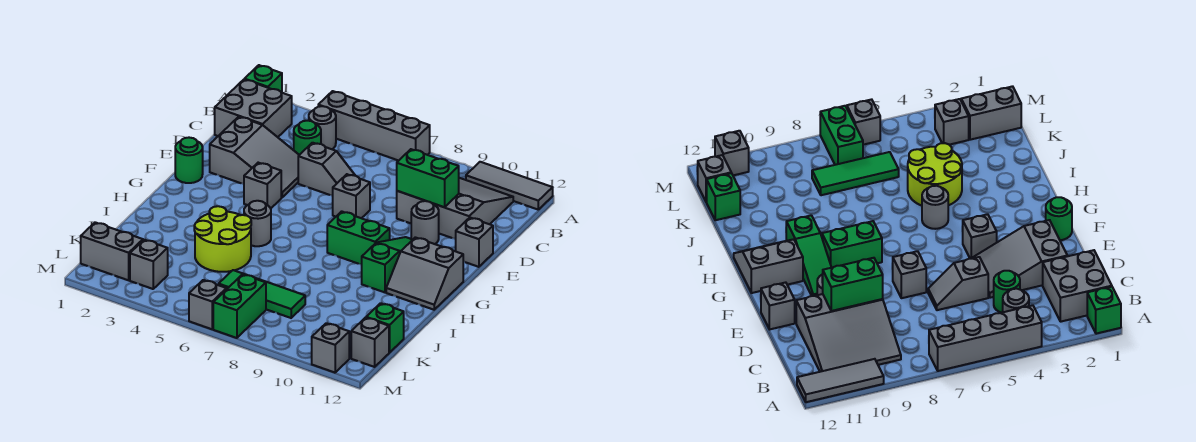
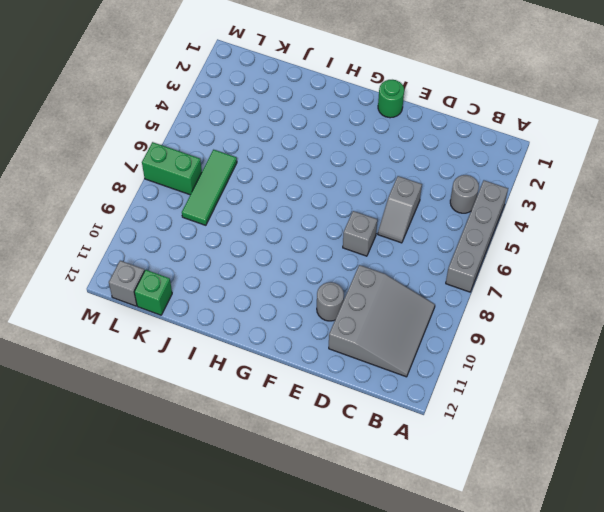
none -> green 1x1 brick [245,65,282,93]
none -> grey 1x3 tile [466,162,553,209]
none -> grey 2x2 brick [215,79,292,137]

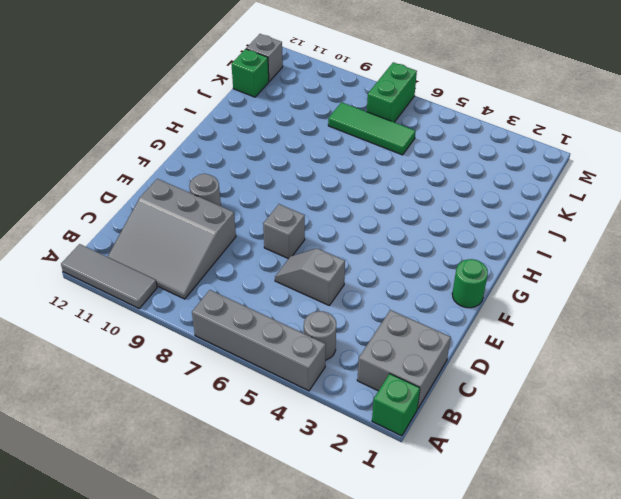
none -> green 1x1 round brick [294,121,321,155]
none -> grey 2x3 slope [210,117,299,198]
none -> grey 1x1 brick [456,218,493,267]

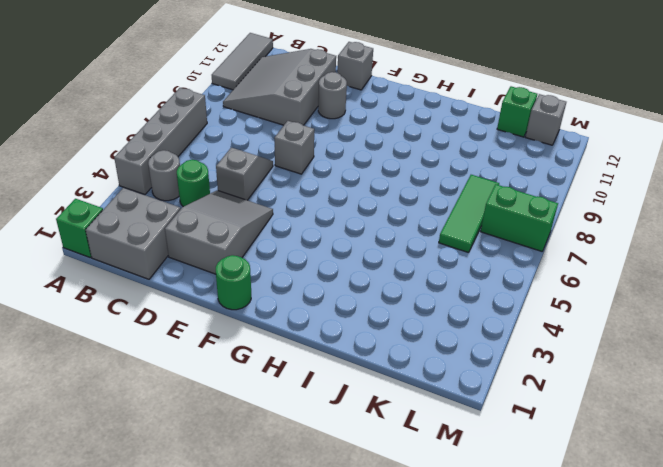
none -> grey 1x1 brick [244,163,281,208]
none -> green 1x3 slope [362,237,413,292]
none -> green 1x2 brick [327,211,390,265]

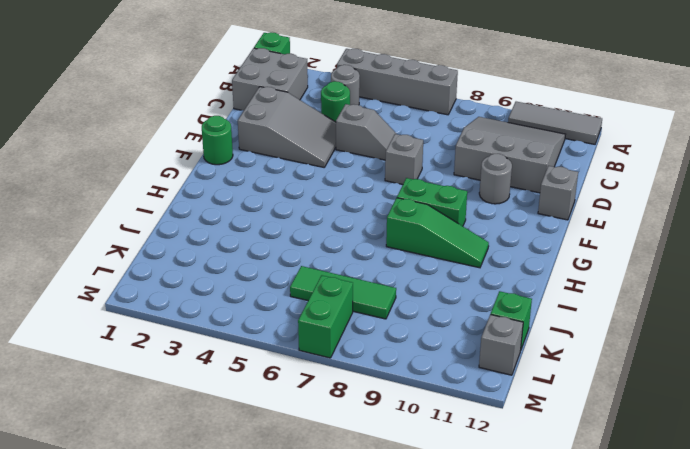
green 1x3 slope [386,198,489,268] -> green 1x3 slope turned to [362,237,413,292]
none -> grey 1x1 brick [244,163,281,208]
none -> grey 2x2 slope [386,237,463,310]
none -> grey 1x1 round brick [244,201,271,246]

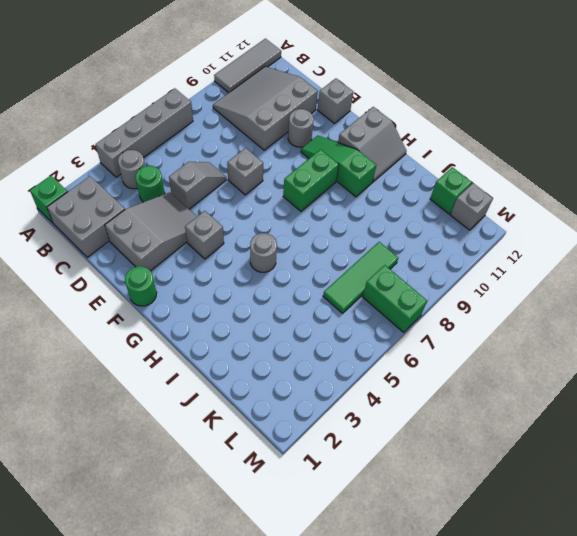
none -> lime 2x2 round brick [194,206,251,272]
none -> grey 1x2 brick [81,222,143,280]
none -> grey 1x1 brick [130,240,168,289]

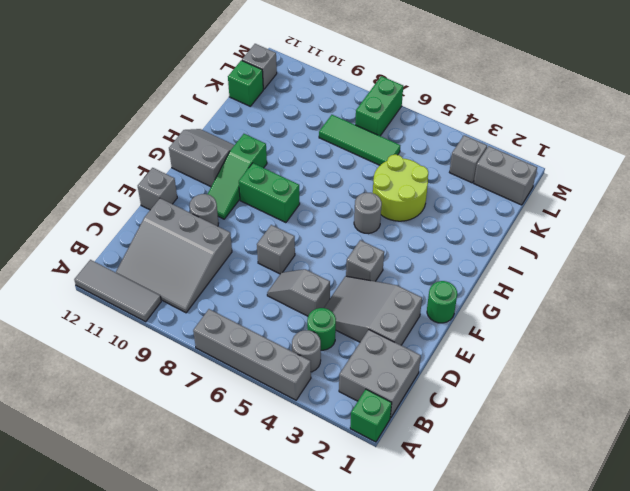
none -> grey 1x1 brick [189,280,226,329]
none -> grey 1x1 brick [312,323,349,373]
none -> green 1x2 brick [397,149,459,207]

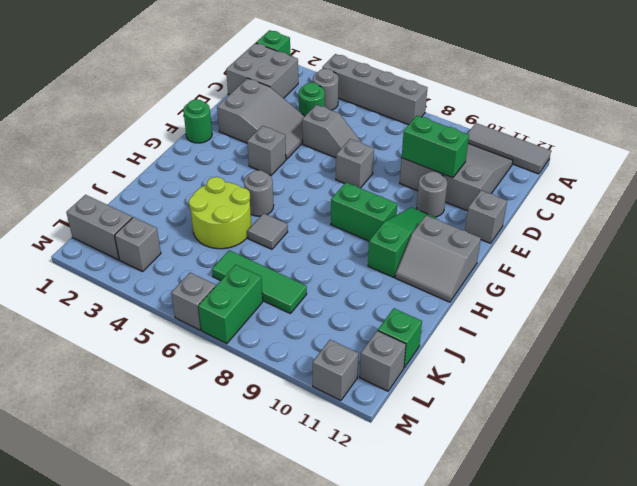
grey 1x1 tile [248,213,288,249] -> none

